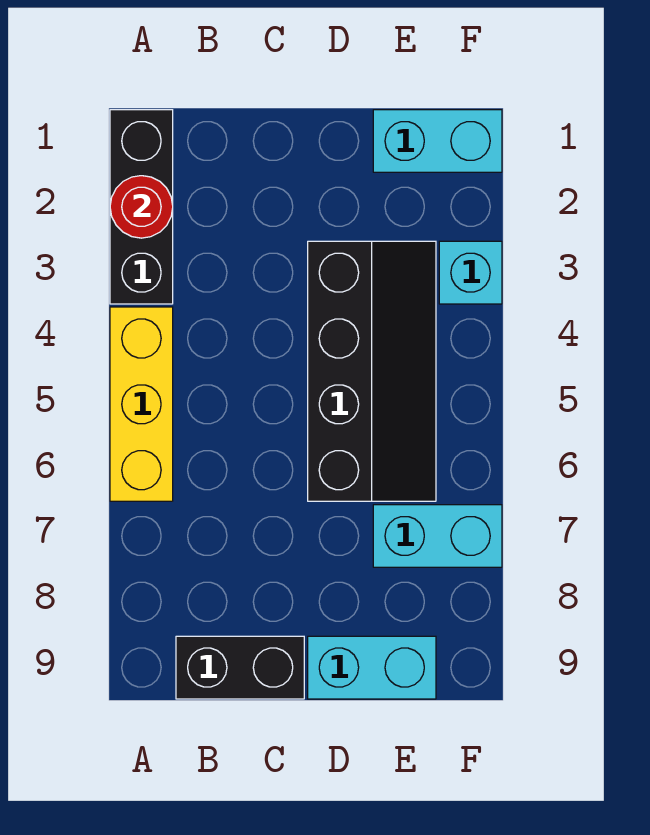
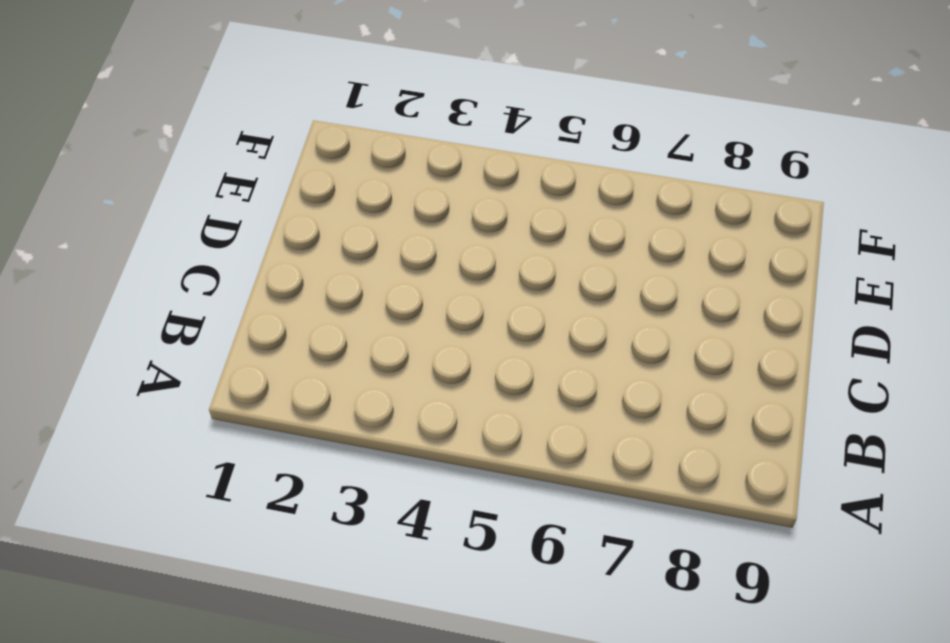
none -> black 1x3 brick [110,110,173,304]
none -> yellow 1x3 brick [110,307,173,501]

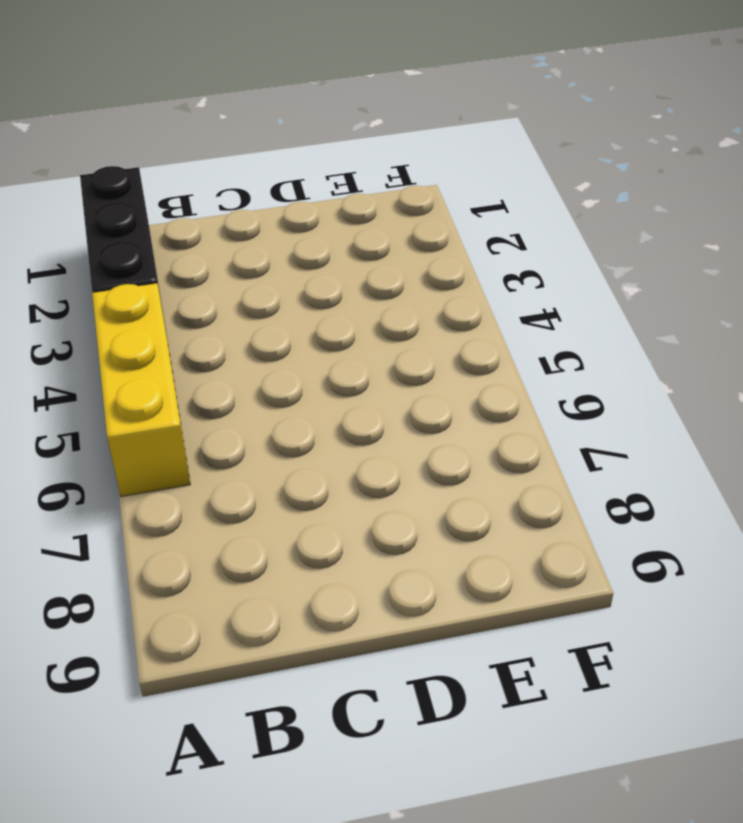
none -> black 1x2 brick [176,636,304,699]
none -> black 2x4 slope [308,241,436,501]

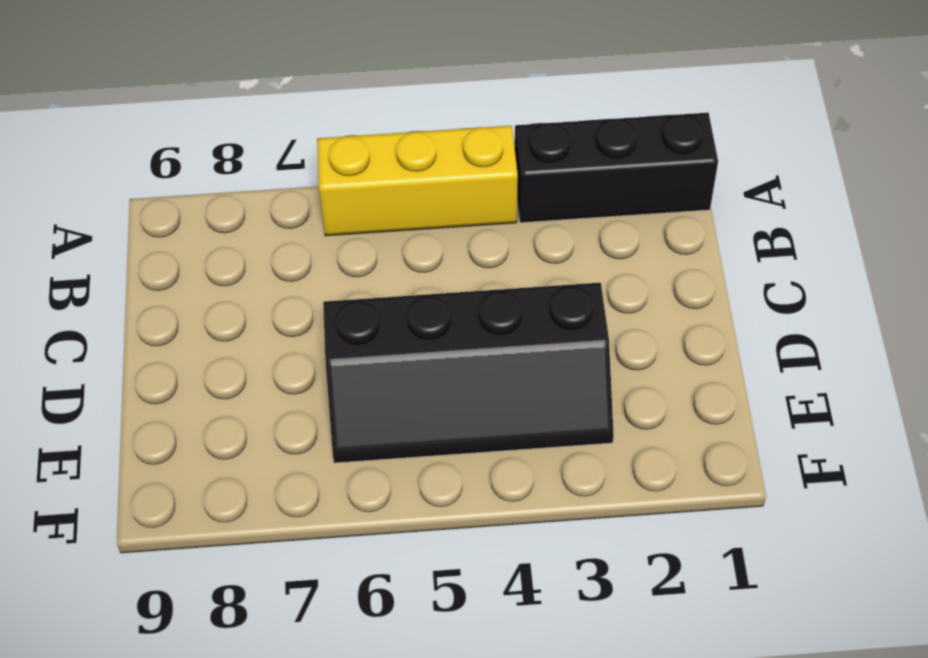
none -> black 1x2 brick [176,636,304,699]
none -> cyan 1x2 brick [308,636,436,699]

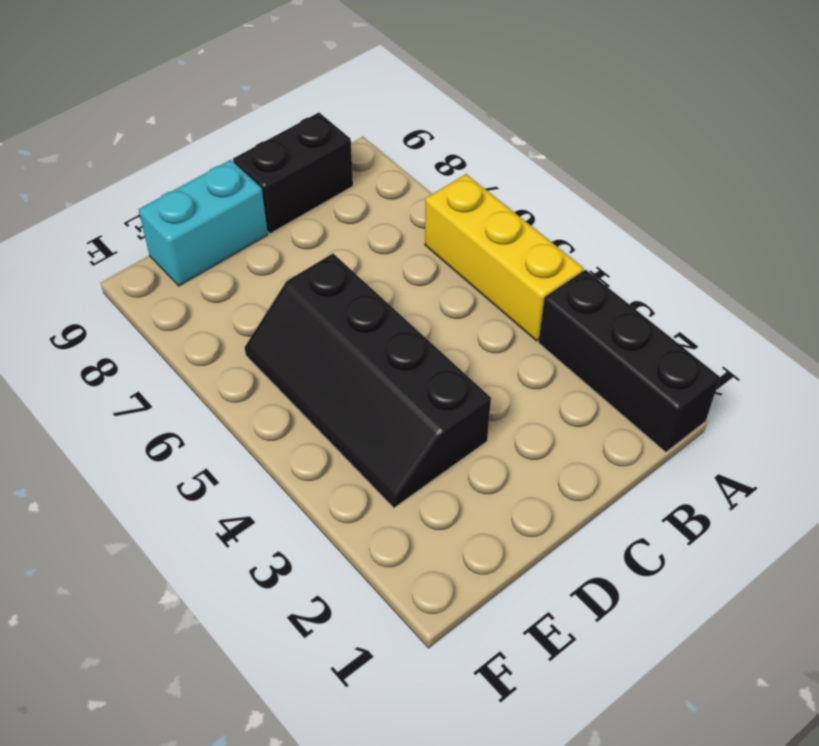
none -> cyan 1x2 brick [373,110,502,172]
none -> cyan 1x2 brick [373,505,502,567]

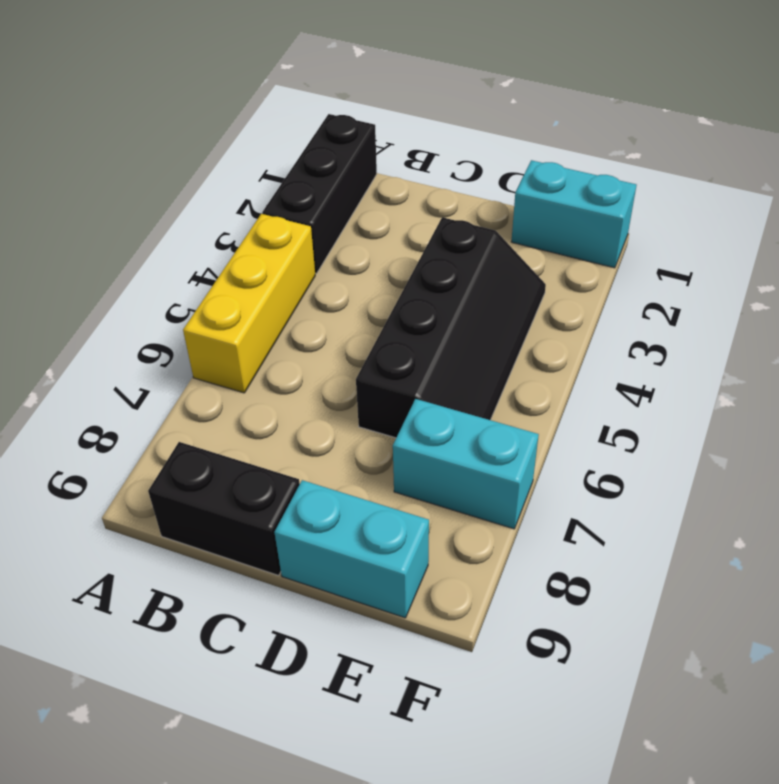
none -> cyan 1x1 brick [439,241,502,304]
none -> red 1x1 round brick [110,176,173,238]

